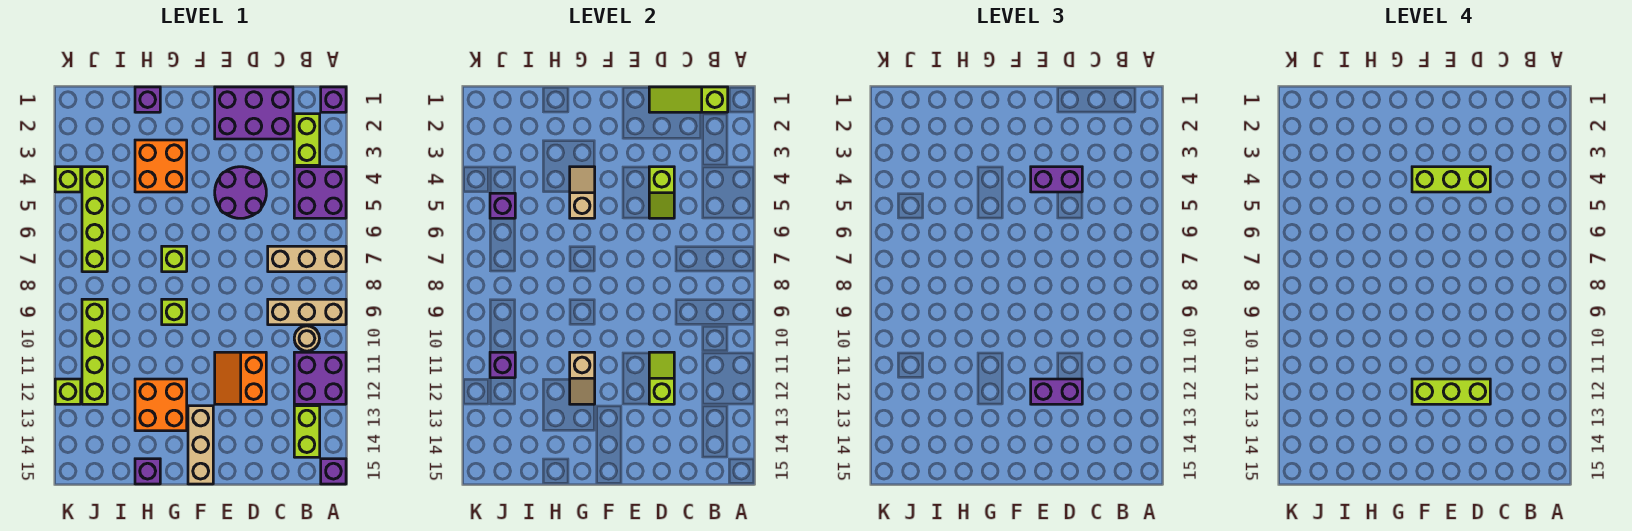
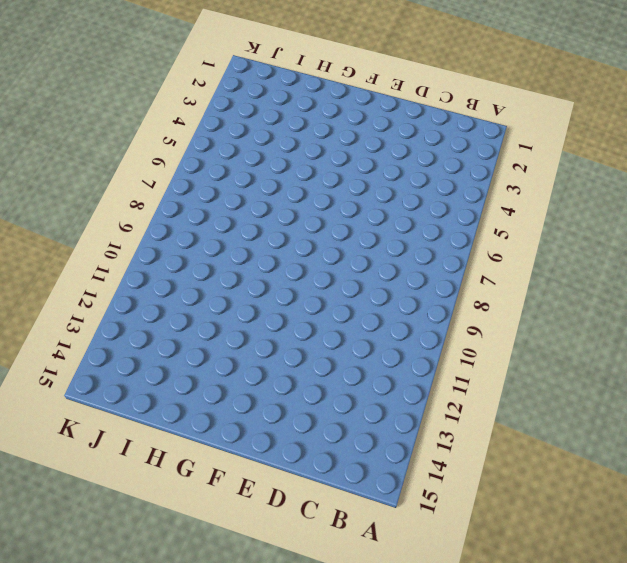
none -> purple 1x1 brick [321,87,346,112]
none -> purple 2x2 brick [294,167,346,218]
none -> tan 1x3 brick [268,246,346,272]
none -> tan 1x3 brick [268,299,346,325]

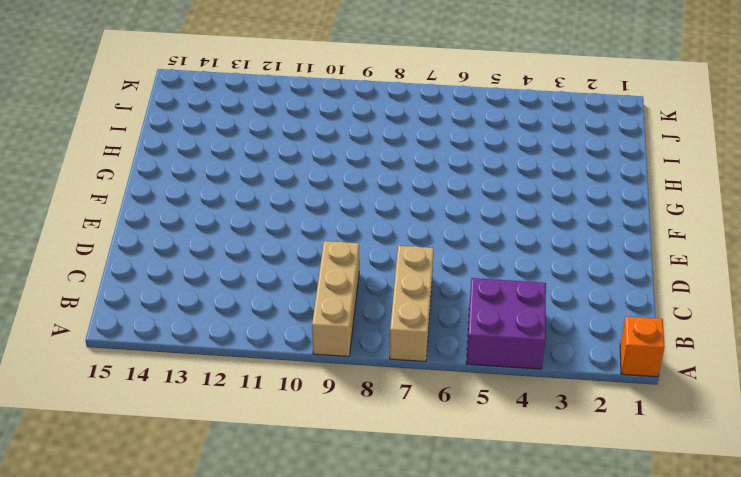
orange 1x1 brick [620,317,664,377] -> purple 1x1 brick [321,87,346,112]
none -> purple 2x2 brick [294,352,346,404]
none -> purple 1x1 brick [321,459,346,484]
none -> lime 1x2 brick [294,114,320,165]
none -> tan 1x1 round brick [294,326,319,351]

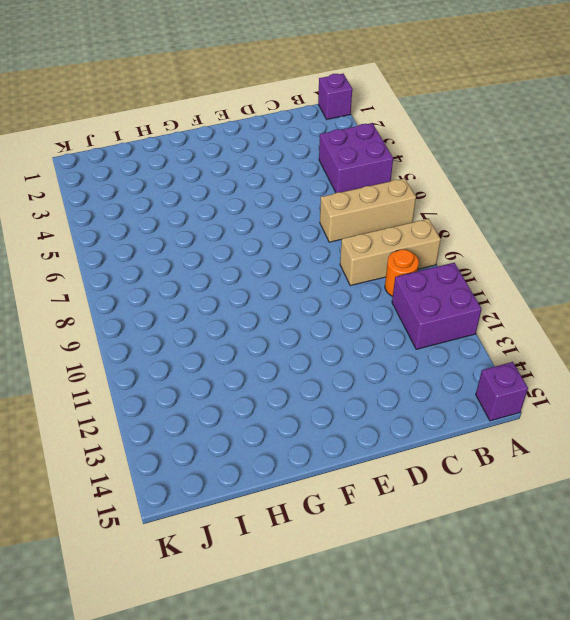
orange 1x1 round brick [385,250,419,296] -> tan 1x1 round brick [294,326,319,351]
none -> lime 1x2 brick [294,114,320,165]
none -> lime 1x2 brick [294,406,320,457]
none -> purple 2x3 brick [215,87,293,139]
none -> purple 2x2 round brick [215,167,266,218]

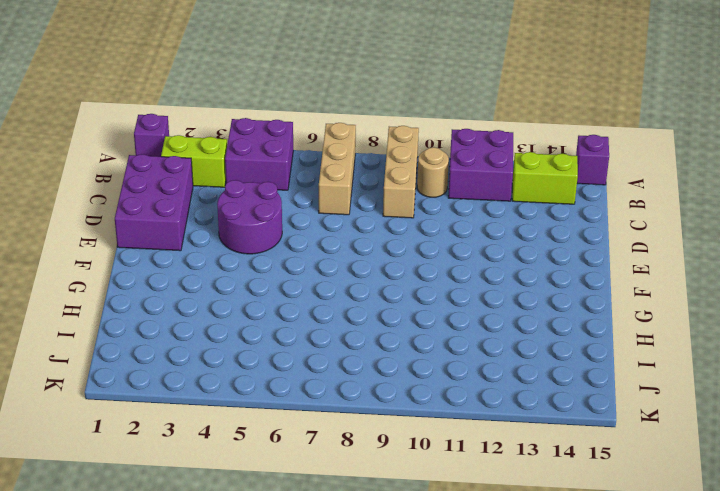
none -> orange 2x2 slope [215,352,266,404]
none -> tan 1x3 brick [188,406,213,484]
none -> orange 2x2 brick [135,140,187,192]
none -> lime 1x1 brick [162,246,187,272]

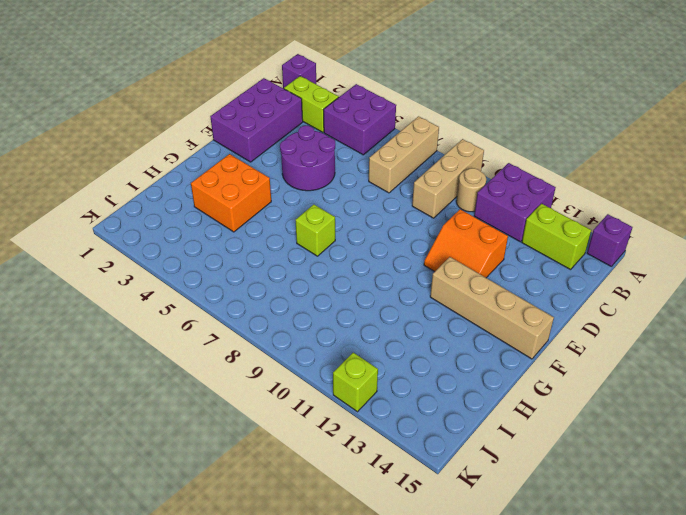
tan 1x4 brick [430,257,554,359] -> tan 1x3 brick [188,406,213,484]
none -> lime 1x1 brick [162,299,187,325]
none -> orange 2x2 brick [135,379,187,431]
none -> purple 1x1 brick [135,87,160,112]
none -> purple 1x1 brick [135,459,160,484]

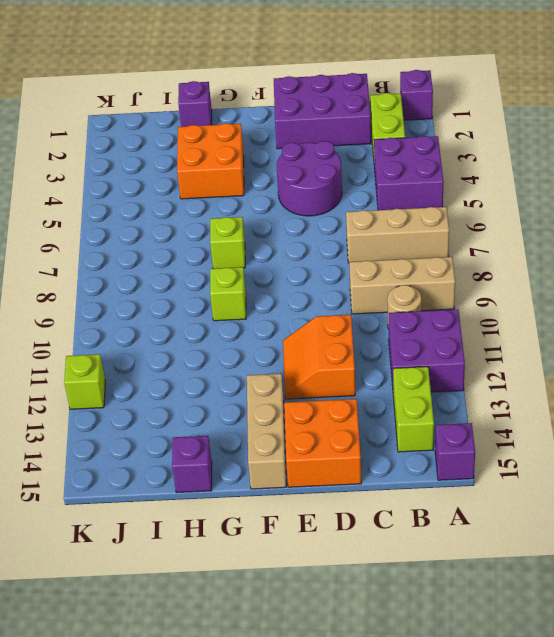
orange 2x2 brick [284,399,361,487] -> orange 2x2 brick moved to [135,379,187,431]
none -> lime 1x4 brick [82,167,107,272]
none -> lime 1x4 brick [82,299,107,404]
none -> lime 1x1 brick [55,167,81,192]
none -> lime 1x3 slope [649,87,728,112]

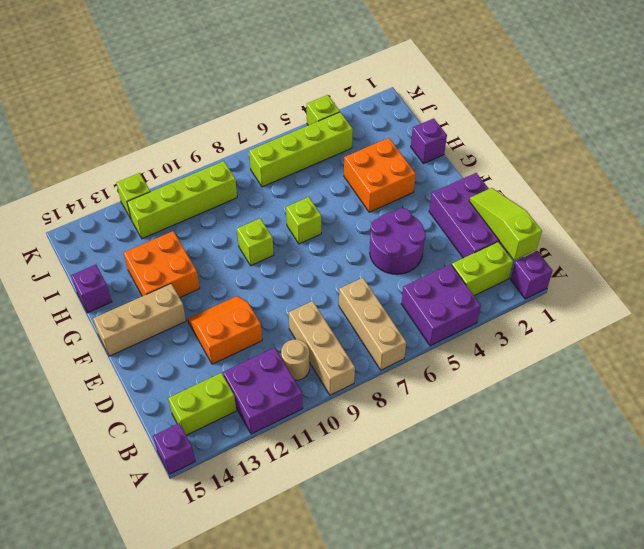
none -> lime 1x2 slope [649,167,674,218]
none -> lime 1x2 slope [649,352,674,404]
none -> tan 1x2 slope [570,167,595,218]
none -> tan 1x2 slope [570,352,595,404]

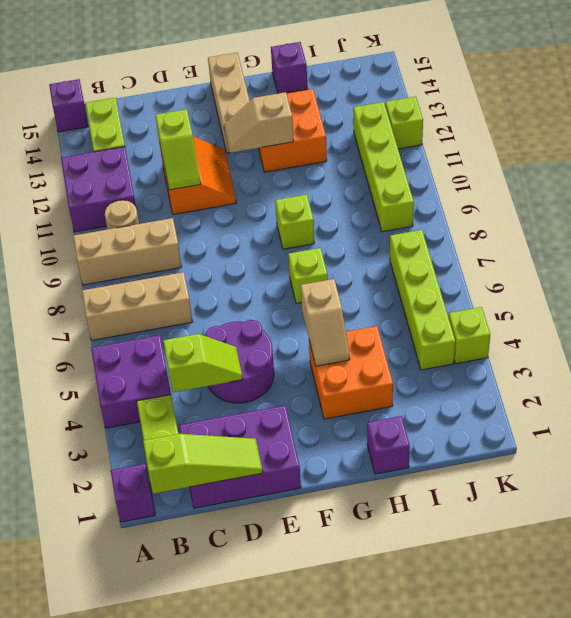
lime 1x2 slope [163,334,243,392] -> lime 1x2 slope turned to [649,167,674,218]
tan 1x2 slope [224,92,294,153] -> tan 1x2 slope turned to [570,352,595,404]
none -> purple 1x1 brick [490,193,515,218]
none -> purple 1x1 brick [490,352,515,378]
none -> purple 1x2 brick [1031,167,1082,192]
none -> purple 1x2 brick [1031,379,1082,404]

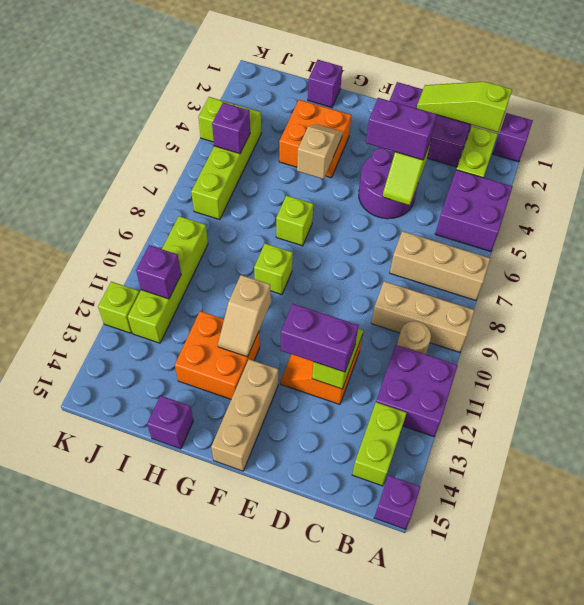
none -> lime 1x3 brick [1412,167,1490,192]
none -> lime 1x3 brick [1412,379,1490,404]

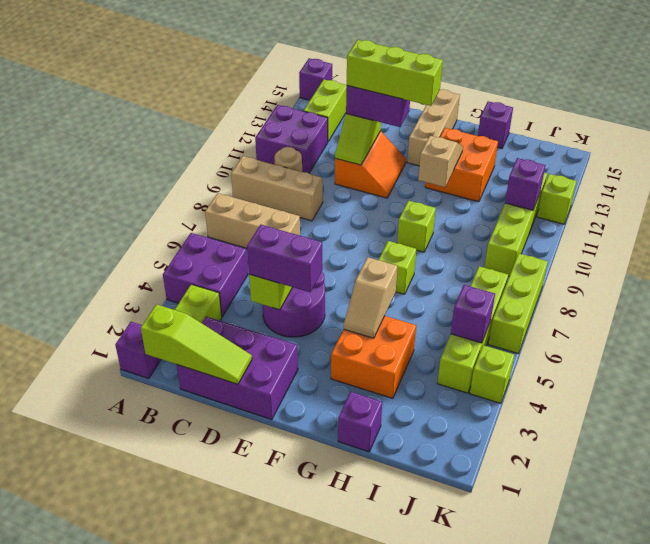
lime 1x3 brick [489,253,548,354] -> lime 1x3 brick turned to [1412,167,1490,192]

